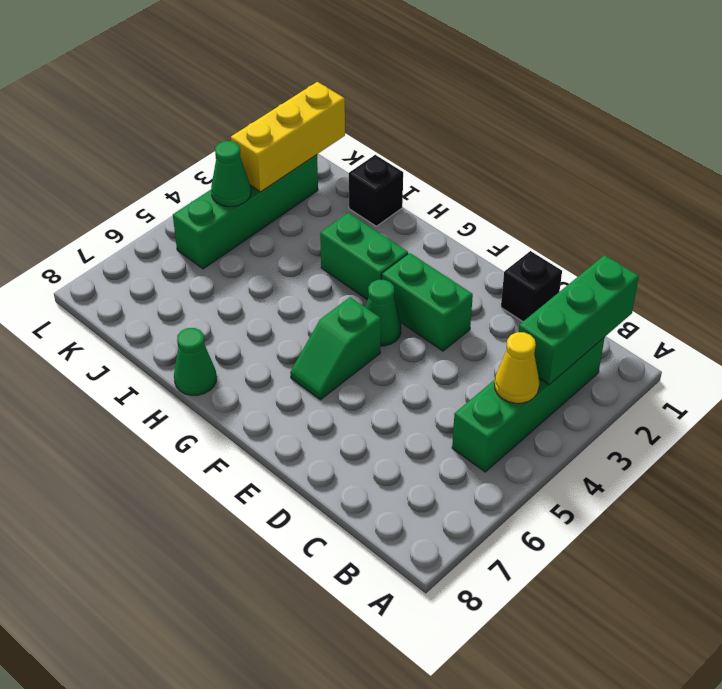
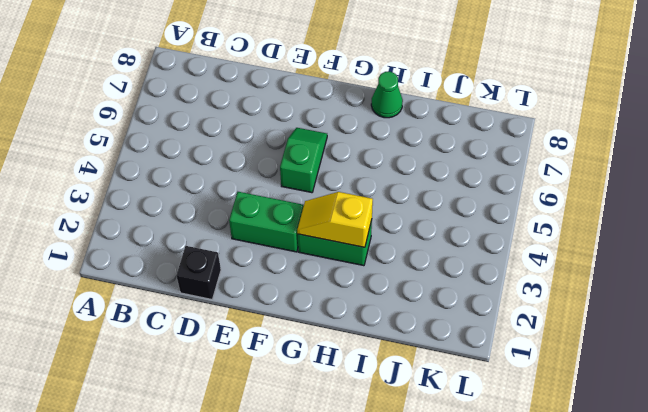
yellow 1x2 slope [297,192,373,247] -> none
none -> green 1x4 brick [452,338,604,472]
none -> green 1x1 cone [366,280,401,346]
none -> black 1x1 brick [349,155,403,226]

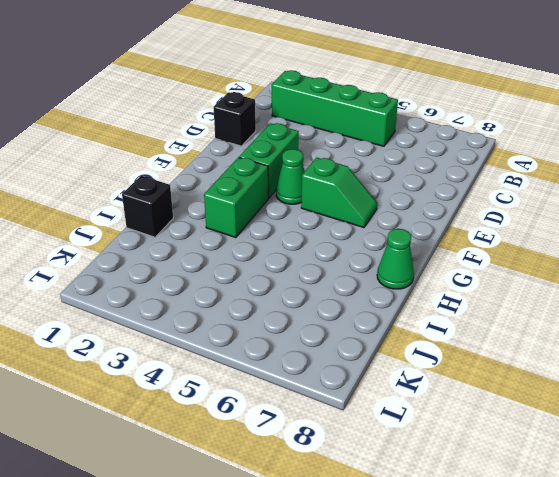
none -> green 1x4 brick [173,155,318,269]
none -> green 1x3 brick [518,255,639,385]
none -> yellow 1x1 cone [494,332,539,403]

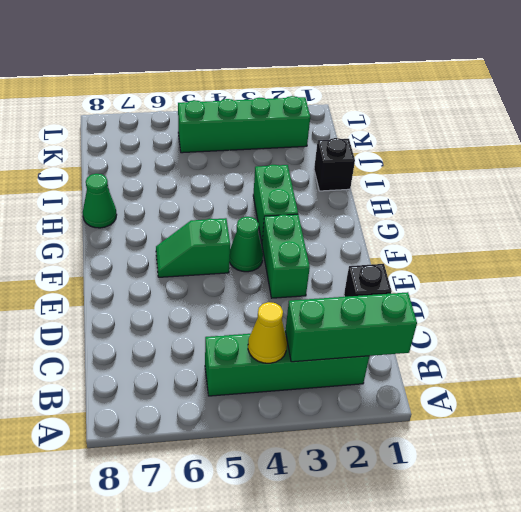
none -> yellow 1x3 brick [231,82,345,192]
none -> green 1x1 cone [211,141,251,207]

